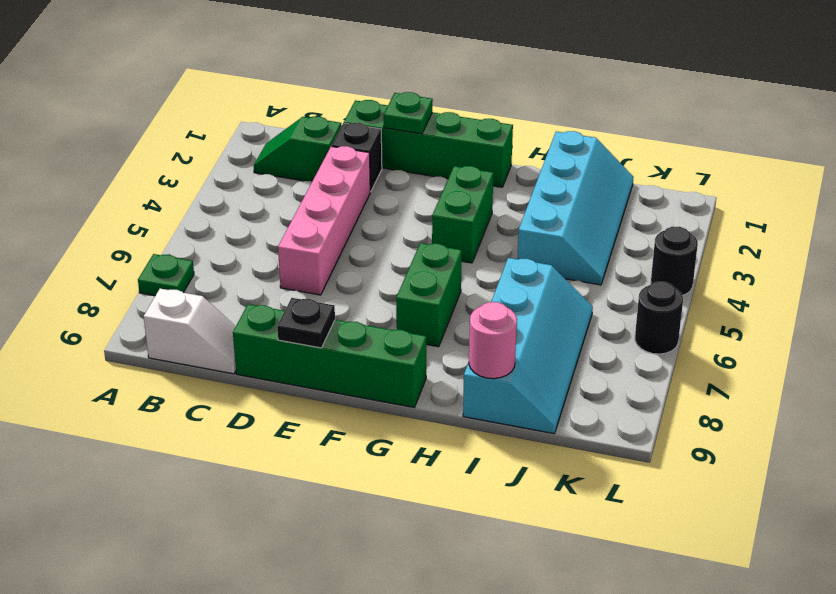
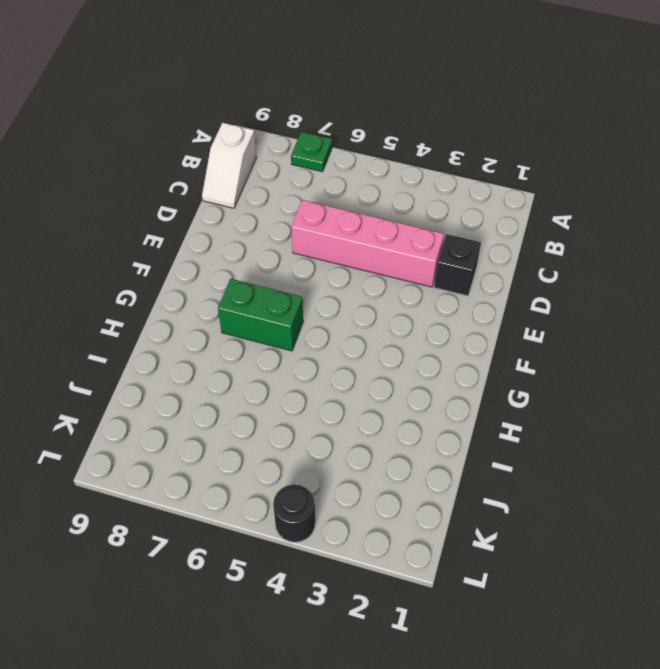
none -> green 1x2 slope [254,116,341,182]
none -> green 1x4 brick [344,100,513,187]
none -> green 1x4 brick [233,304,426,407]

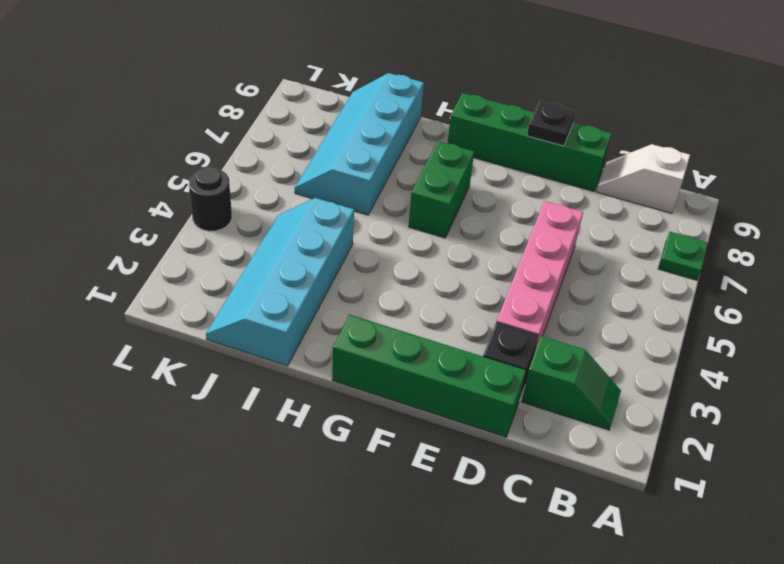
none -> green 1x2 brick [432,166,493,263]
none -> black 1x1 round brick [635,282,683,354]
none -> green 1x1 plate [384,92,433,134]

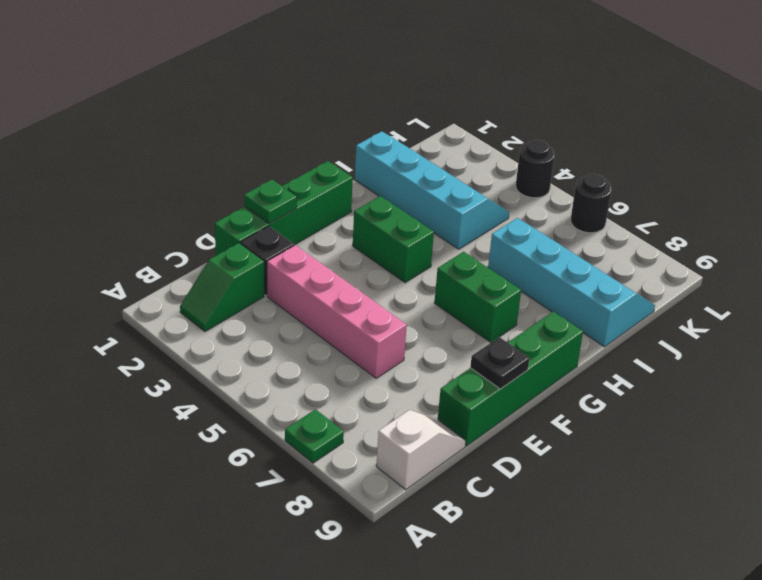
none -> pink 1x1 round brick [469,302,517,379]

